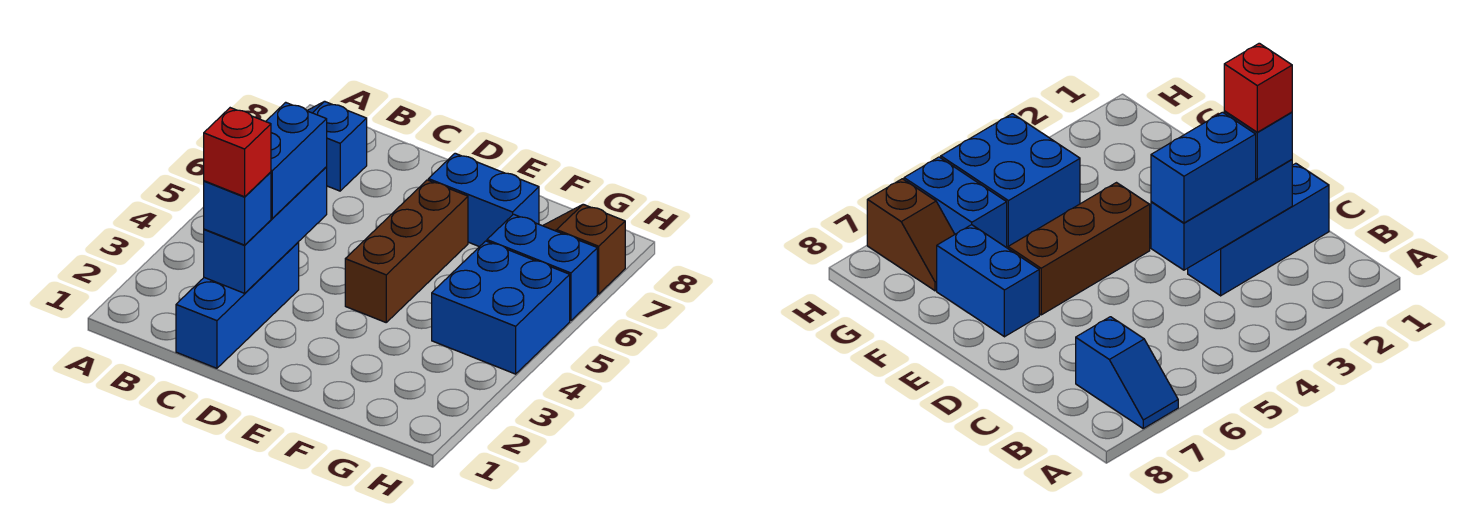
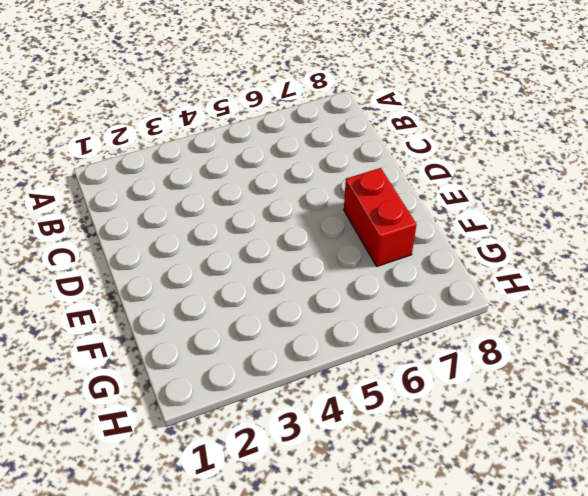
red 1x2 brick [344,168,417,266] -> blue 1x2 brick [428,153,539,247]
none -> blue 1x2 slope [307,101,367,191]
none -> blue 1x3 brick [176,242,299,368]

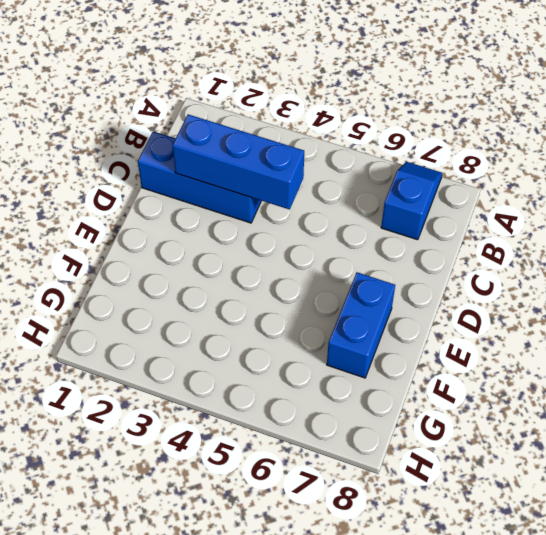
none -> brown 1x3 brick [345,180,468,322]
none -> blue 2x2 brick [432,241,570,374]

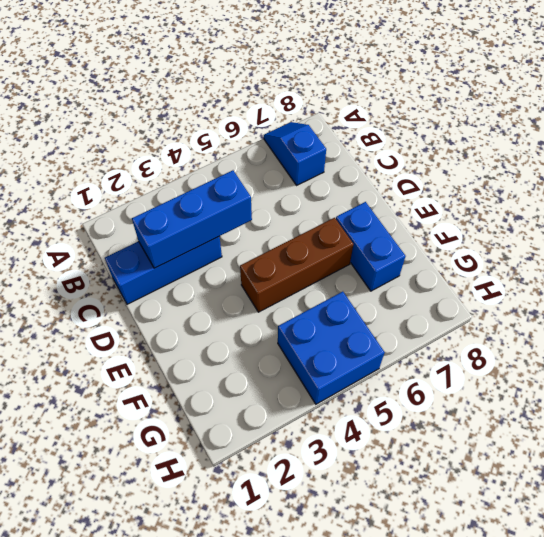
none -> blue 1x2 brick [487,214,597,321]
none -> brown 1x2 slope [543,204,625,294]

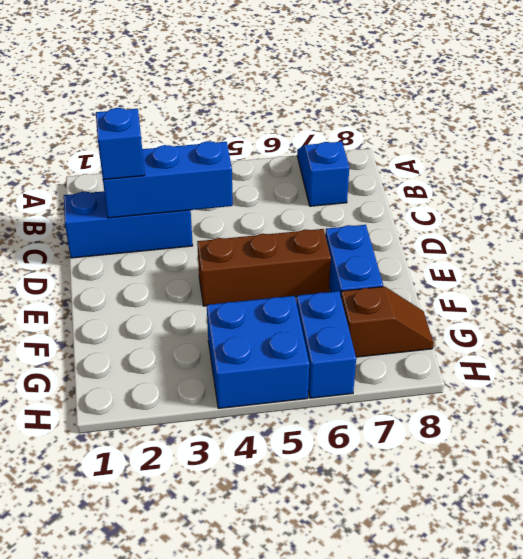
brown 1x2 slope [341,286,433,357] -> brown 1x2 slope turned to [543,204,625,294]
none -> blue 1x2 brick [266,102,327,218]
none -> red 1x1 brick [204,108,271,197]

